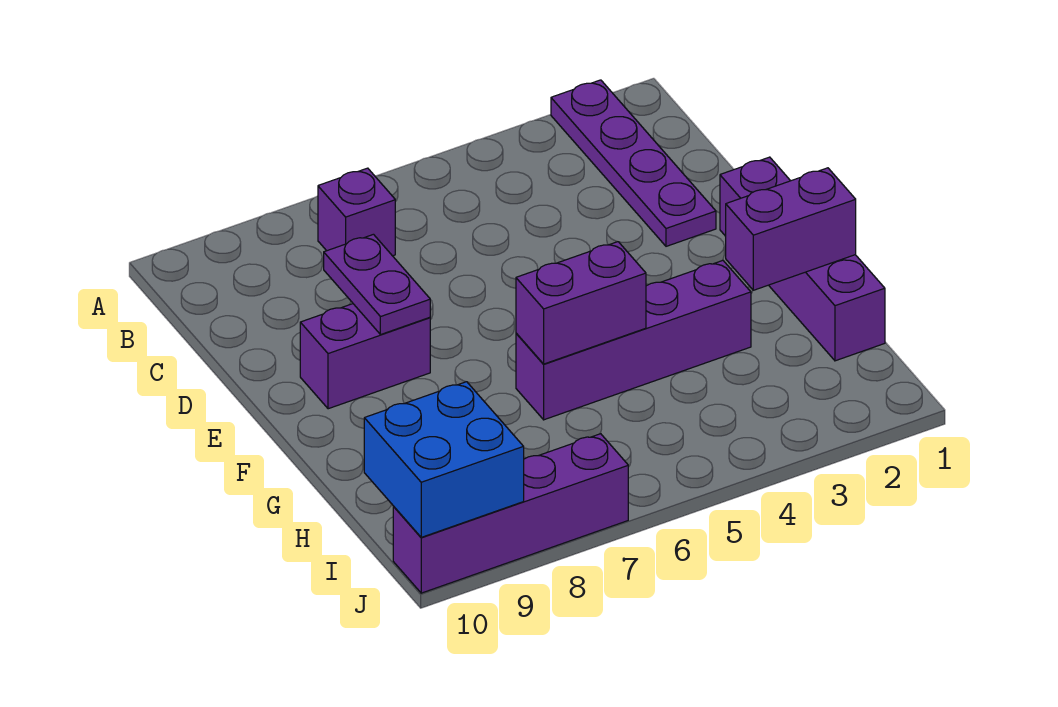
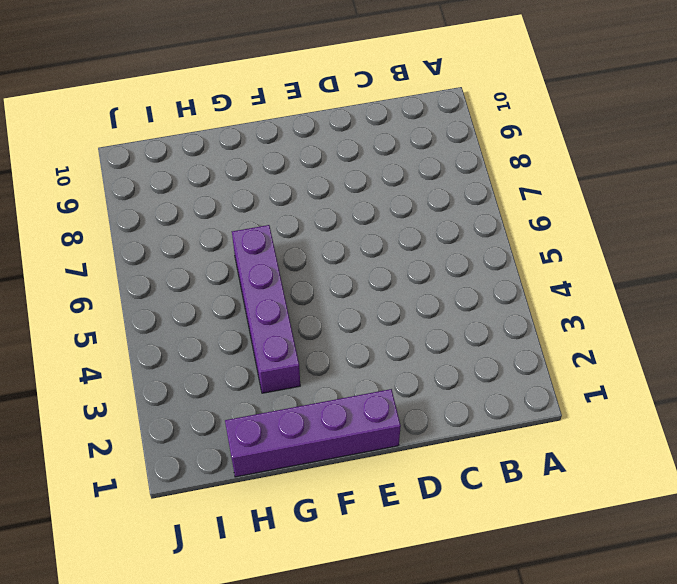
none -> purple 1x4 plate [551,80,716,246]
none -> purple 1x1 brick [318,168,395,256]

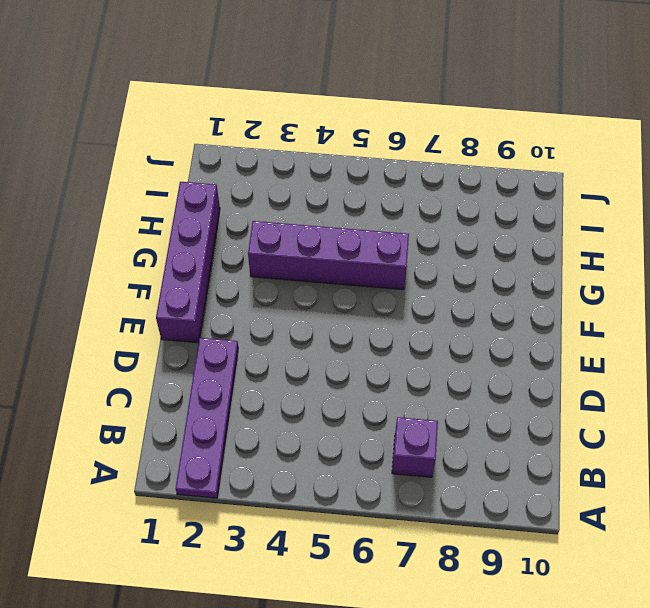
none -> purple 1x2 brick [300,304,430,409]
none -> purple 1x4 brick [393,434,628,593]

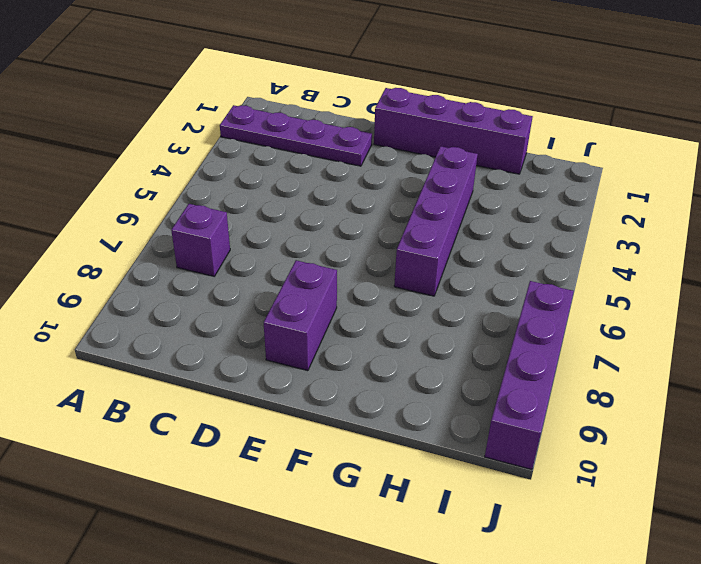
none -> purple 1x2 plate [324,234,430,335]
none -> purple 1x2 brick [726,168,856,290]

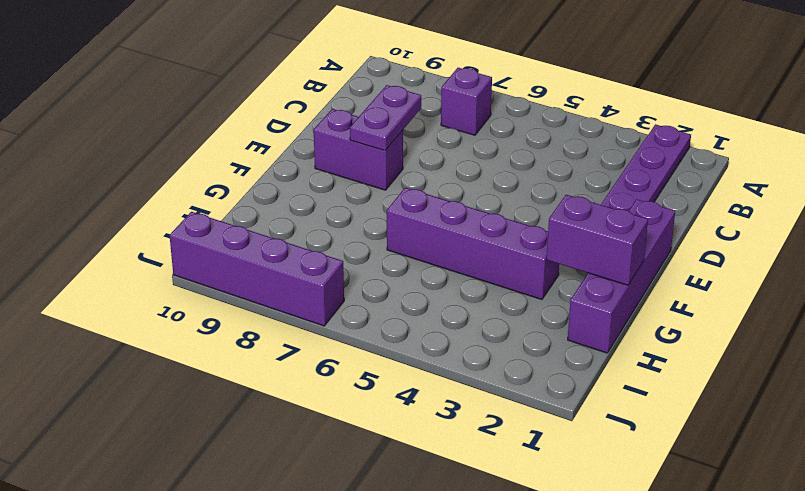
none -> purple 1x2 brick [516,242,646,364]
none -> blue 2x2 brick [364,382,524,537]

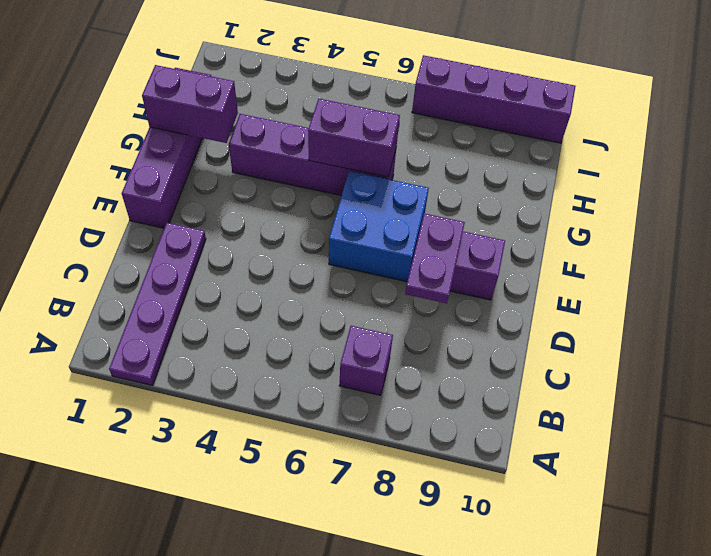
blue 2x2 brick [329,171,429,282] -> blue 2x2 brick moved to [364,382,524,537]

